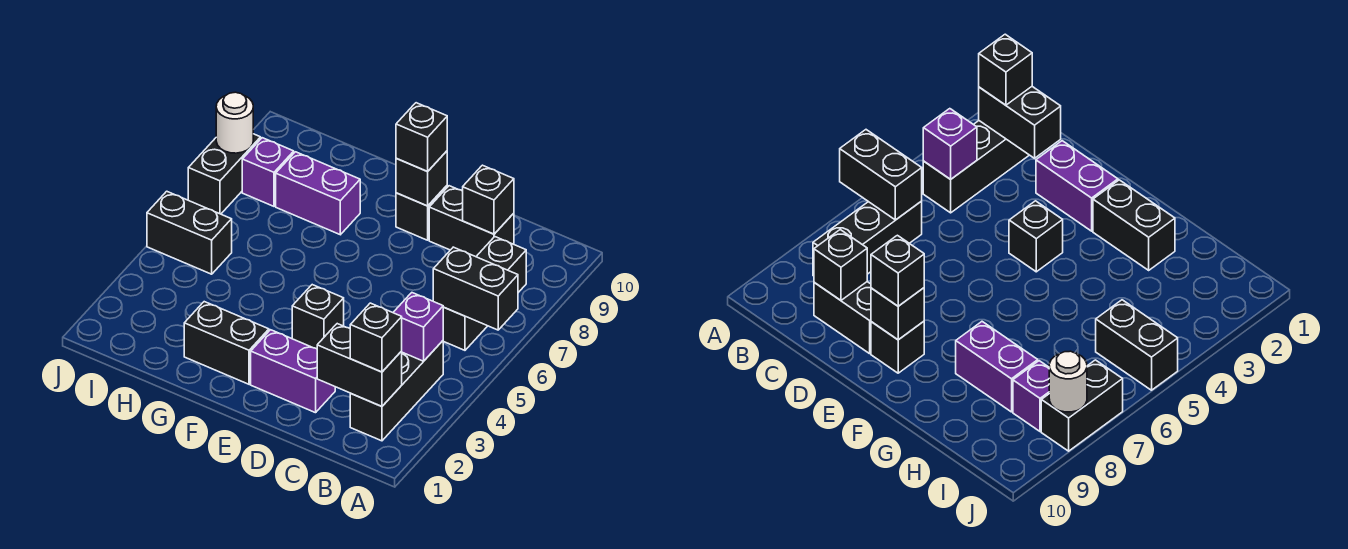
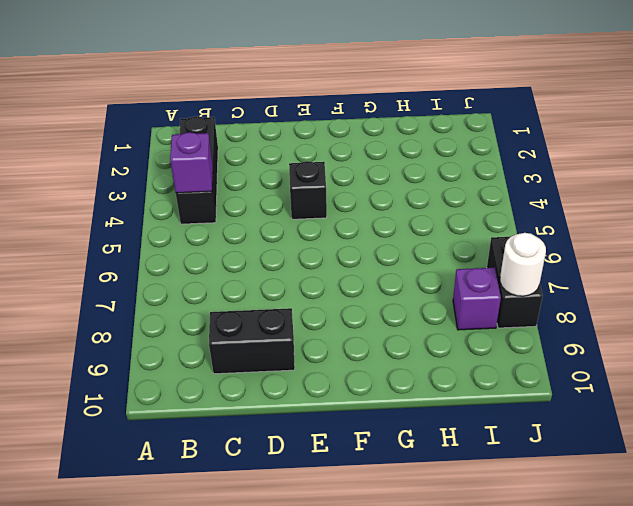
none -> black 1x3 brick [443,237,526,350]
none -> purple 1x2 brick [251,330,335,413]
none -> black 1x1 brick [396,186,447,240]

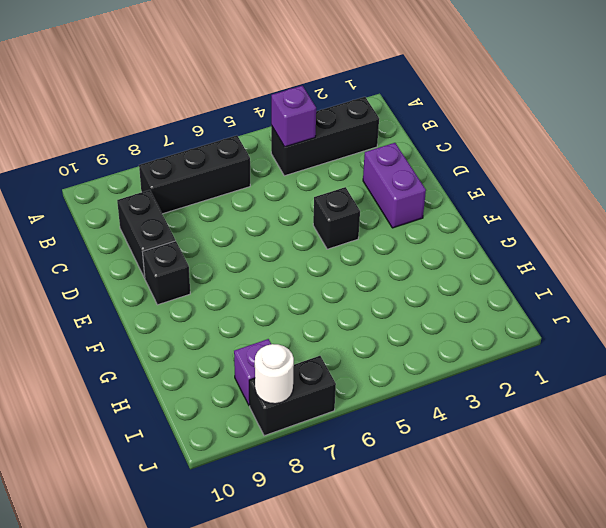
none -> black 1x2 brick [184,302,269,384]
none -> purple 1x2 brick [276,152,360,235]
none -> black 1x2 brick [147,191,232,274]

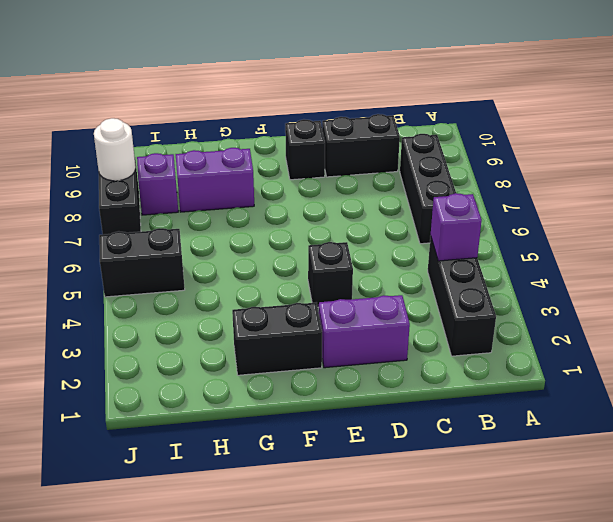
none -> black 1x2 brick [433,247,518,330]
none -> black 1x2 brick [317,324,402,406]
none -> black 1x1 brick [463,165,514,234]

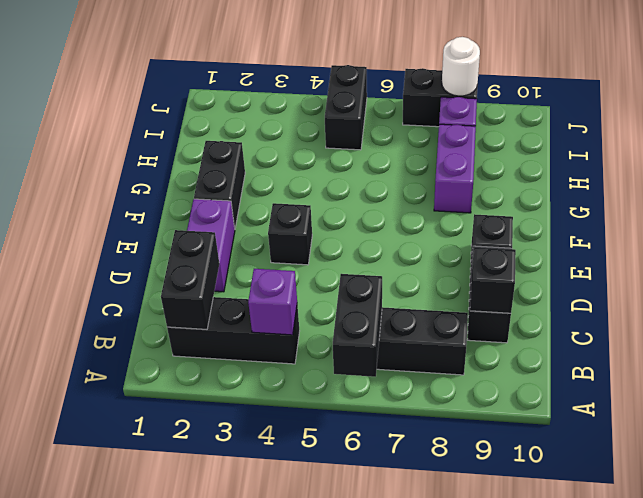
none -> black 1x1 brick [396,151,447,206]
none -> black 1x1 brick [350,303,402,372]
none -> black 1x1 brick [396,103,447,172]

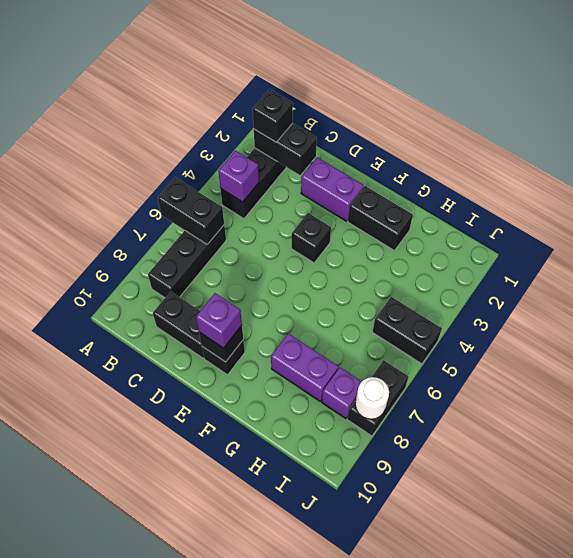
purple 1x1 brick [196,293,242,348] -> black 1x1 brick [396,103,447,172]
none -> black 1x1 brick [463,165,514,234]

